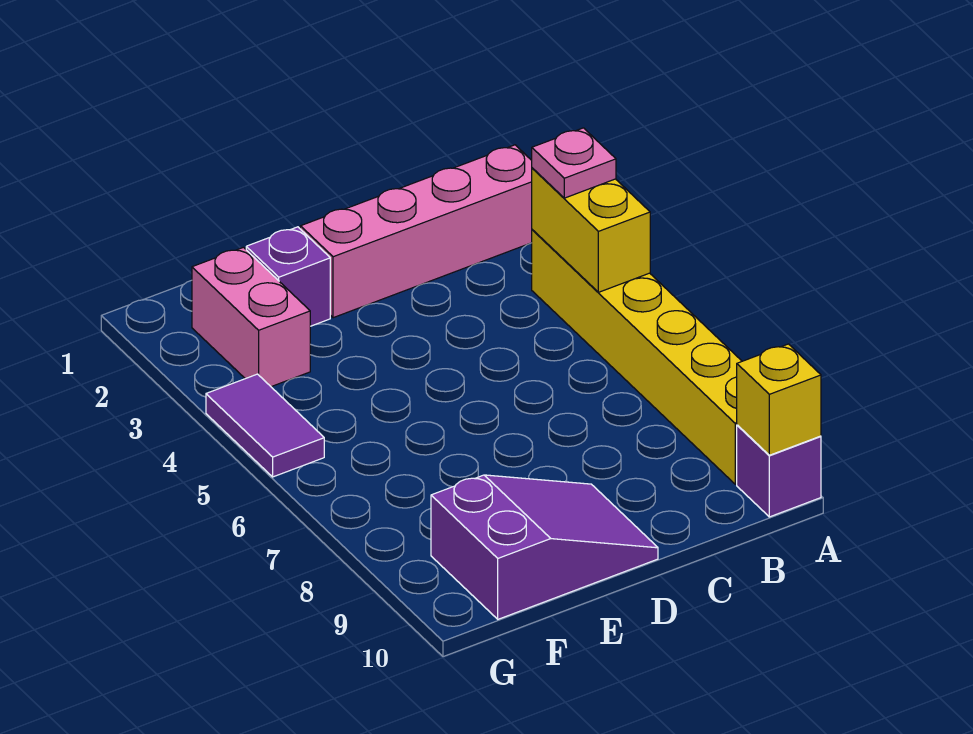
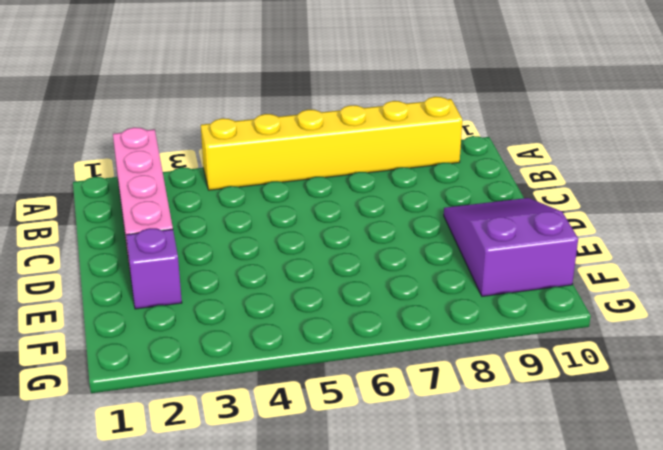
none -> purple 1x1 brick [737,425,821,517]
none -> pink 1x2 brick [192,247,310,387]

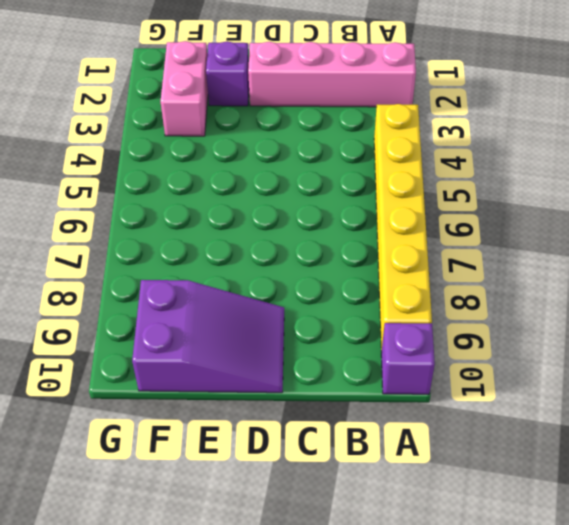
none -> purple 1x2 tile [206,374,324,477]
none -> yellow 1x2 brick [532,168,650,292]

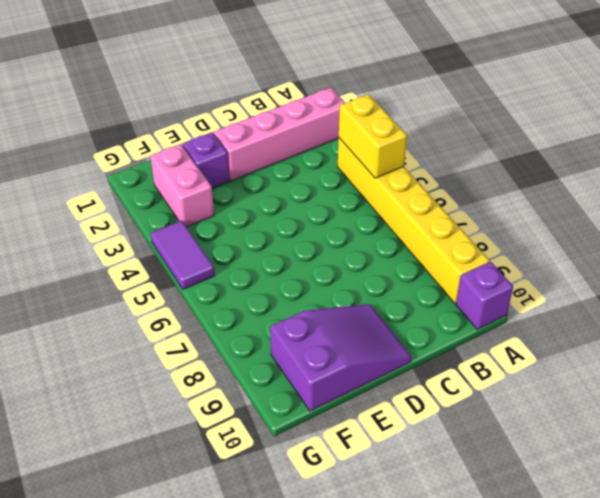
none -> yellow 1x1 brick [737,344,821,455]
none -> pink 1x1 plate [532,128,616,198]

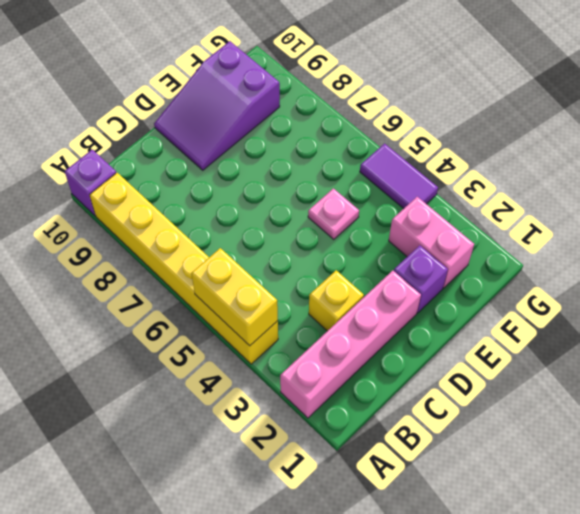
yellow 1x1 brick [309,270,364,331] -> yellow 1x1 brick moved to [737,344,821,455]
pink 1x1 plate [308,188,359,239] -> pink 1x1 plate moved to [532,128,616,198]

